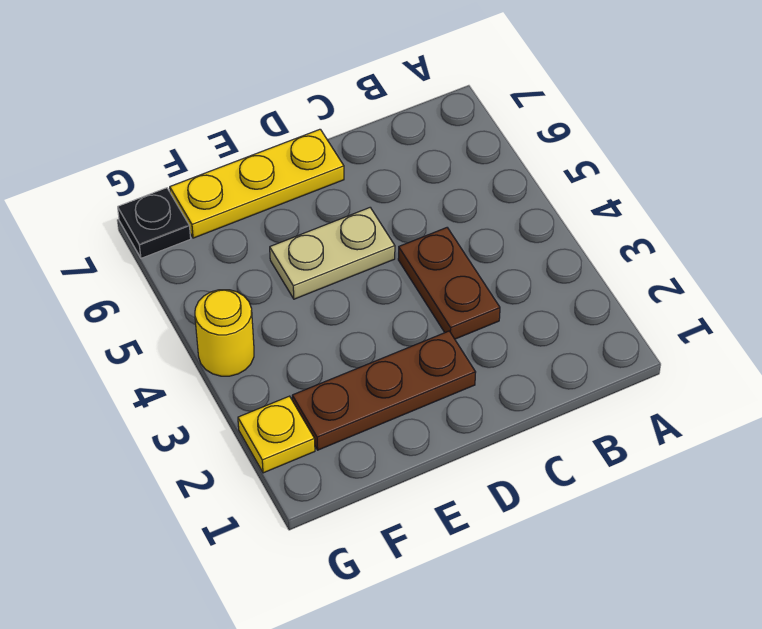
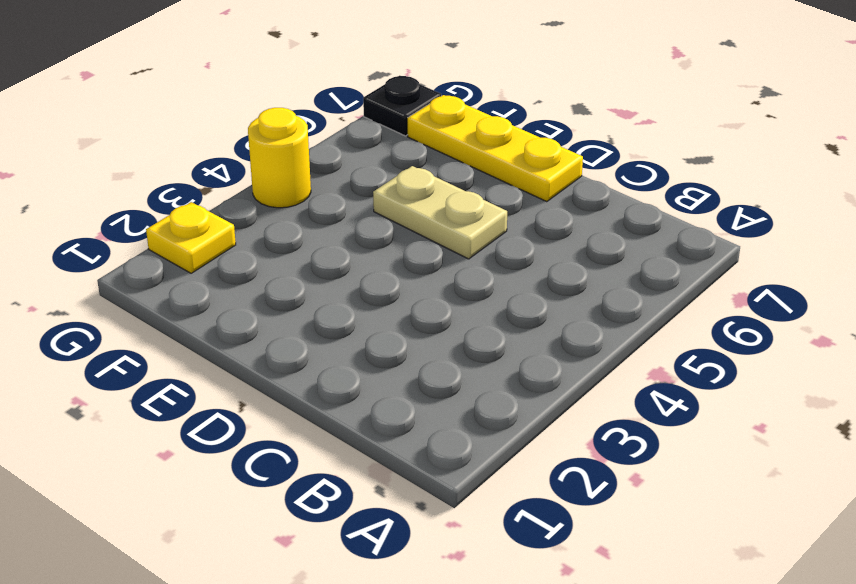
none -> brown 1x2 plate [398,228,500,339]
none -> brown 1x3 plate [292,331,476,450]

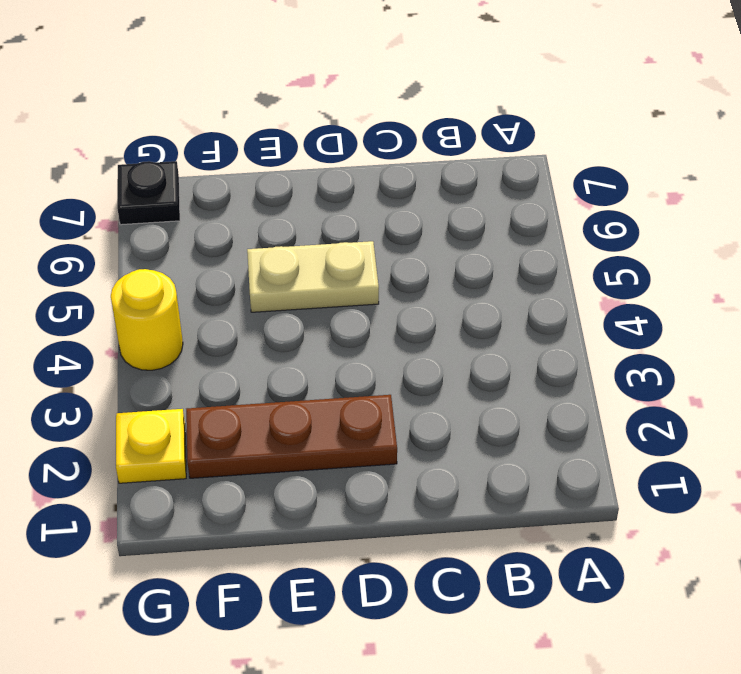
none -> brown 1x2 plate [398,228,500,339]
none -> yellow 1x3 plate [170,129,344,238]

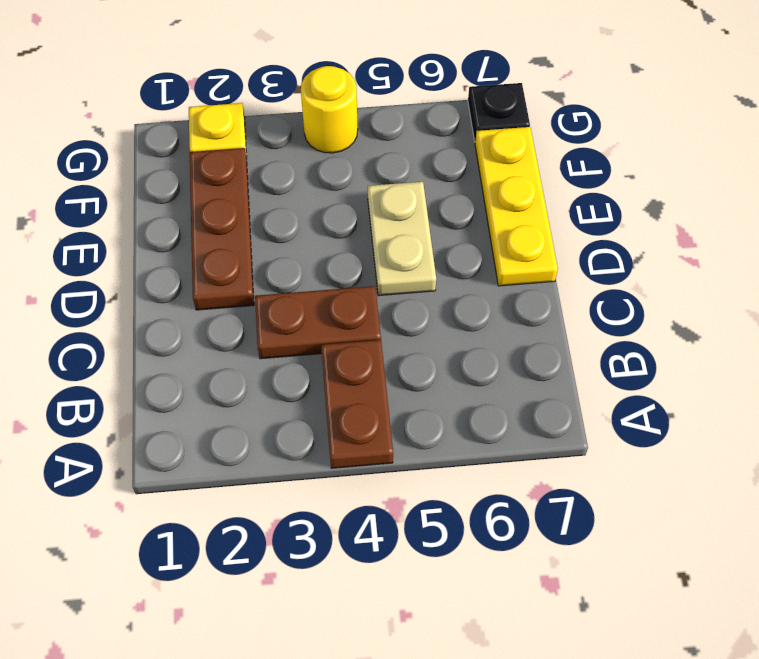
brown 1x2 plate [321,340,393,468] -> none

